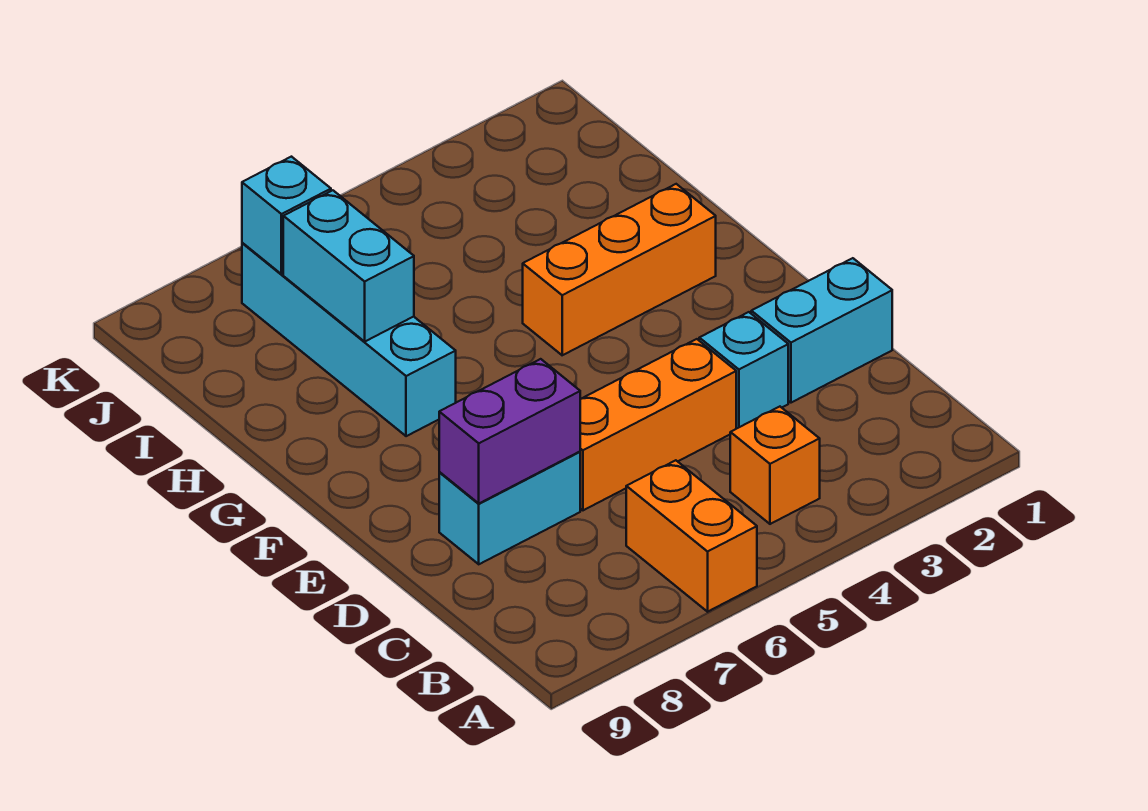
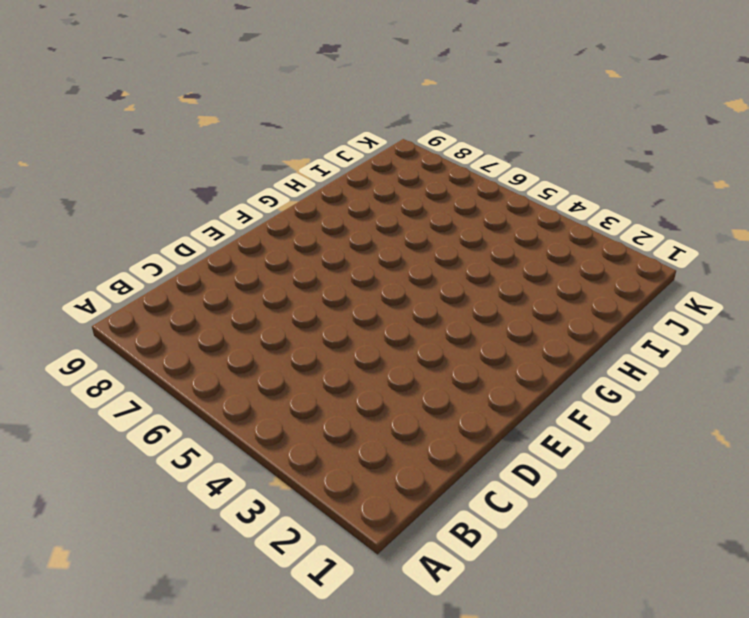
none -> orange 1x2 brick [626,460,757,612]
none -> orange 1x1 brick [730,407,820,524]

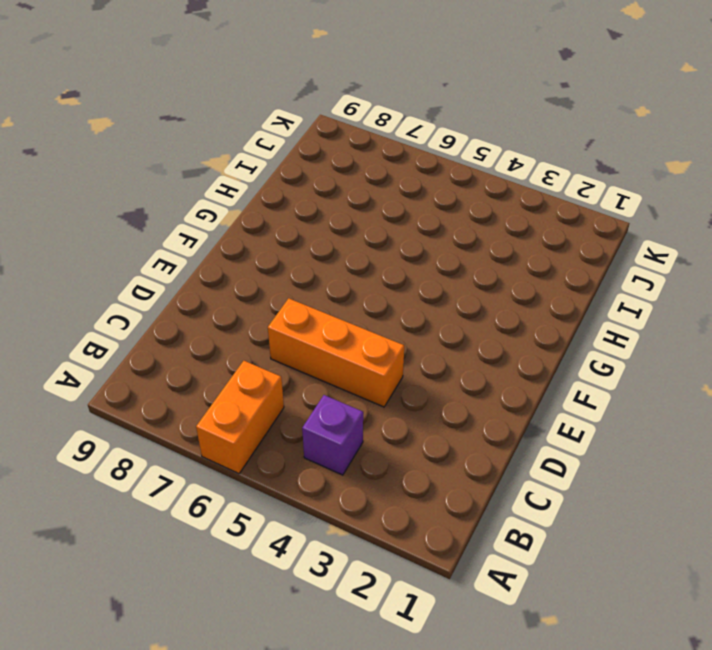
purple 1x1 brick [302,395,363,475] -> orange 1x1 brick [730,407,820,524]
none -> cyan 1x2 brick [751,258,892,403]
none -> cyan 1x1 brick [699,312,788,428]

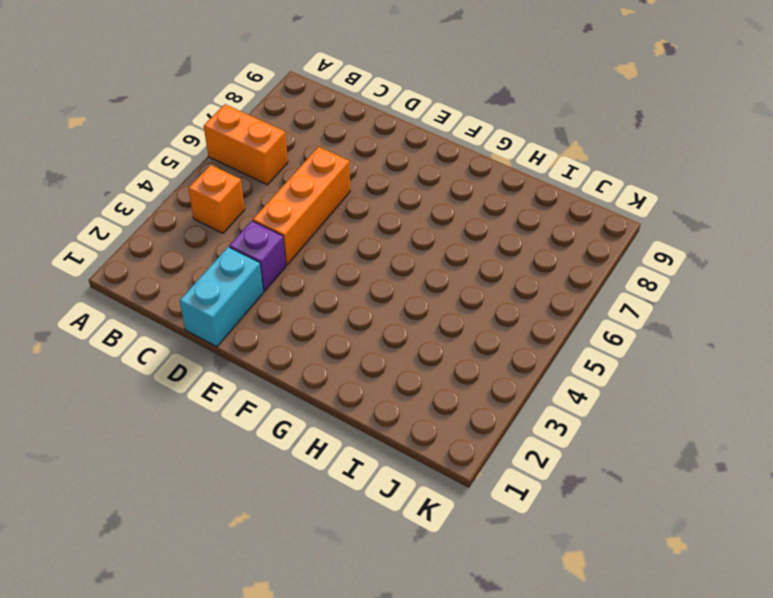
purple 1x1 brick [229,221,286,291] -> cyan 1x1 brick [699,312,788,428]
none -> cyan 1x2 brick [439,452,580,564]
none -> orange 1x3 brick [523,184,716,355]

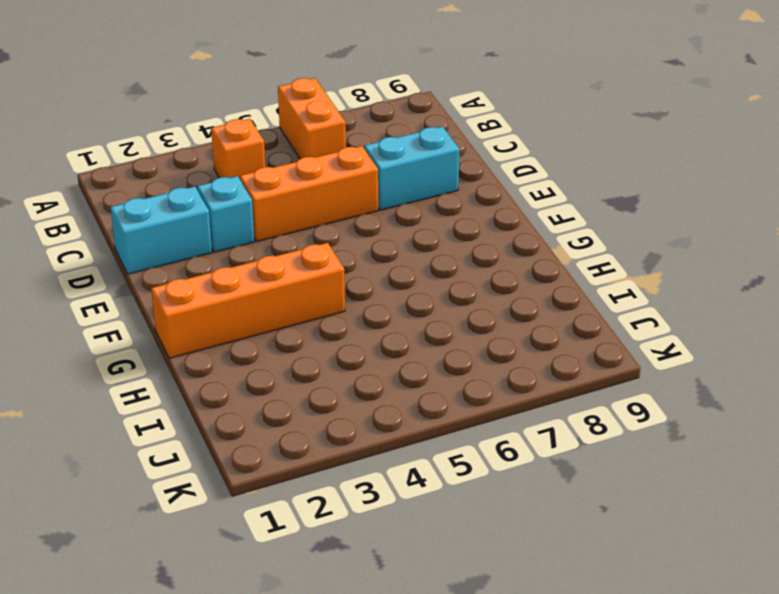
orange 1x4 brick [151,243,345,358] -> orange 1x3 brick [523,184,716,355]
none -> cyan 1x4 brick [242,243,456,436]
none -> purple 1x2 brick [439,359,580,503]

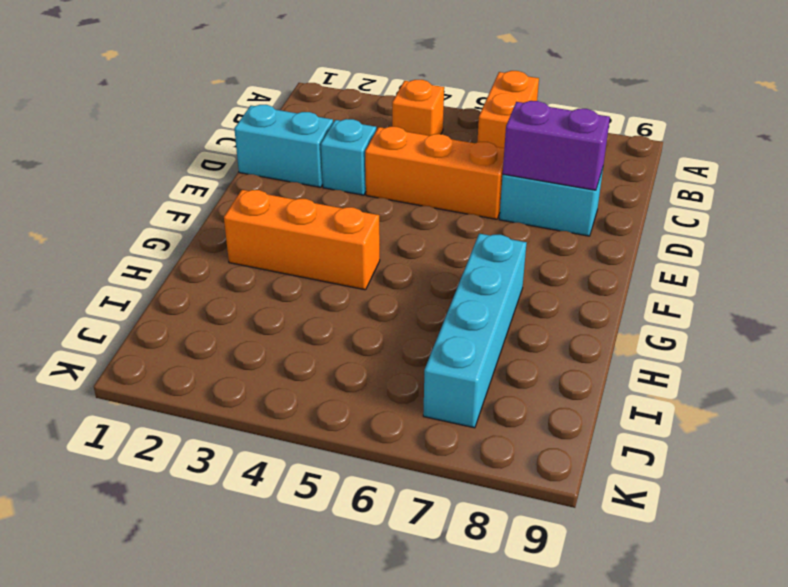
none -> cyan 1x2 brick [283,190,414,342]
none -> cyan 1x1 brick [242,157,331,274]

